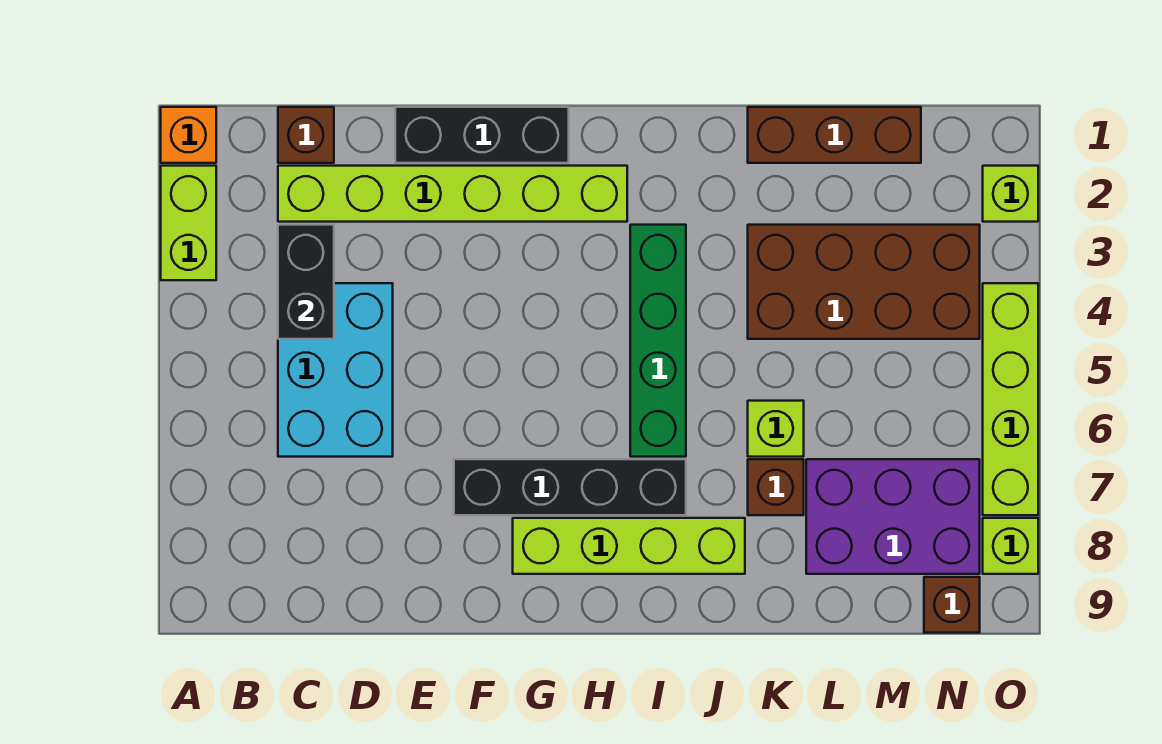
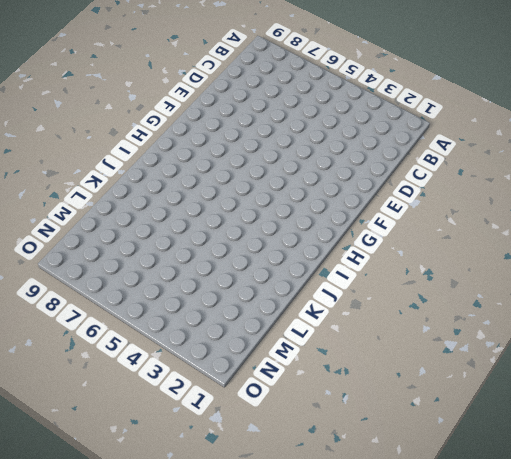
none -> orange 1x1 brick [161,107,216,163]
none -> lime 1x2 brick [161,166,216,280]
none -> brown 1x1 brick [278,107,334,163]

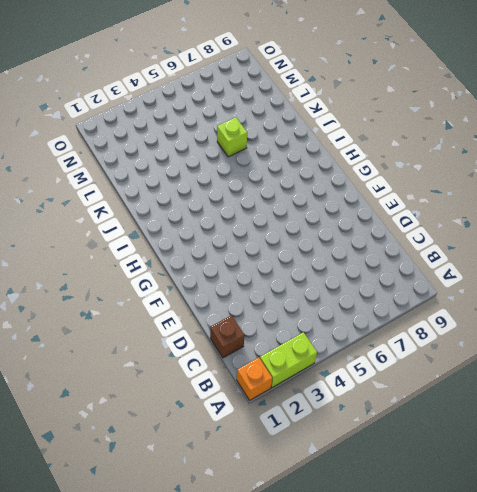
none -> lime 1x6 brick [278,166,627,222]
none -> cyan 2x3 brick [278,283,393,457]
none -> black 1x3 brick [395,107,569,163]

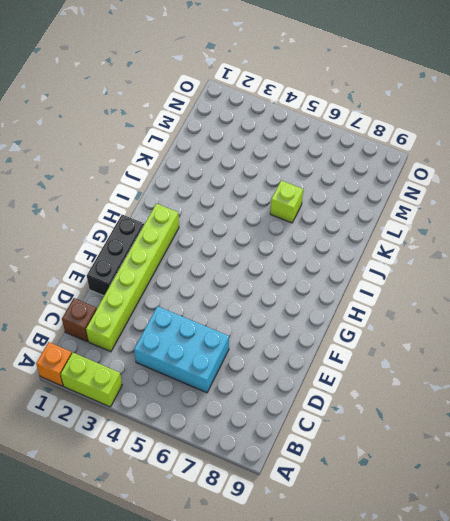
none -> black 1x4 brick [454,459,686,515]
none -> lime 1x4 brick [513,518,745,574]
none -> green 1x4 brick [630,225,686,457]

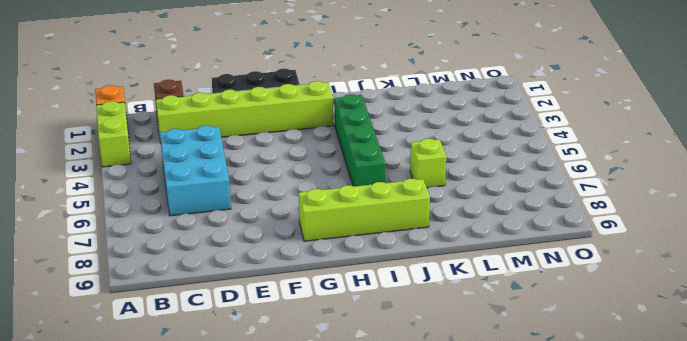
none -> black 1x4 brick [454,459,686,515]
none -> brown 1x3 brick [748,107,921,163]
none -> brown 2x4 brick [748,225,980,339]

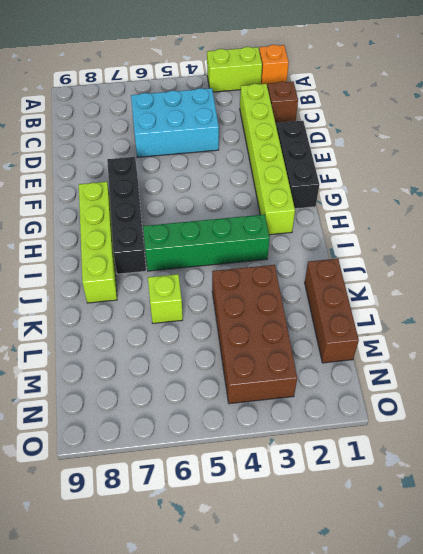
none -> brown 1x1 brick [748,459,804,515]
none -> purple 2x3 brick [806,459,980,574]
none -> brown 1x1 brick [924,577,980,633]

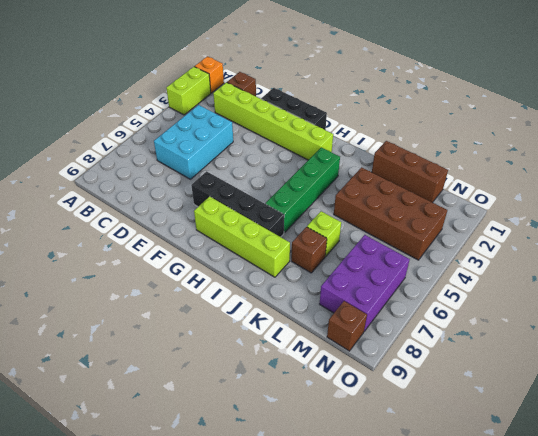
purple 2x3 brick [320,235,410,331] -> purple 2x3 brick turned to [806,459,980,574]
none -> lime 1x1 brick [983,166,1038,222]
none -> lime 1x4 brick [983,283,1038,515]
none -> lime 1x1 brick [983,518,1038,574]

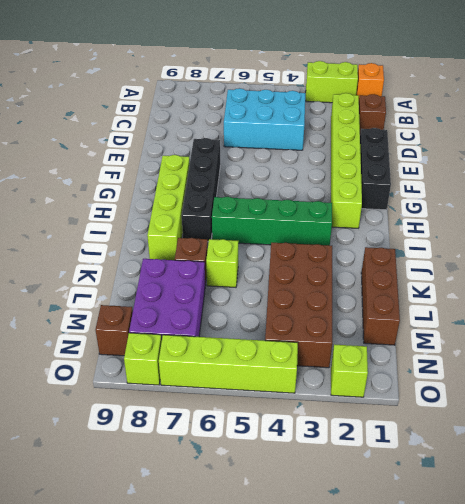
none -> black 1x2 brick [278,225,334,339]

